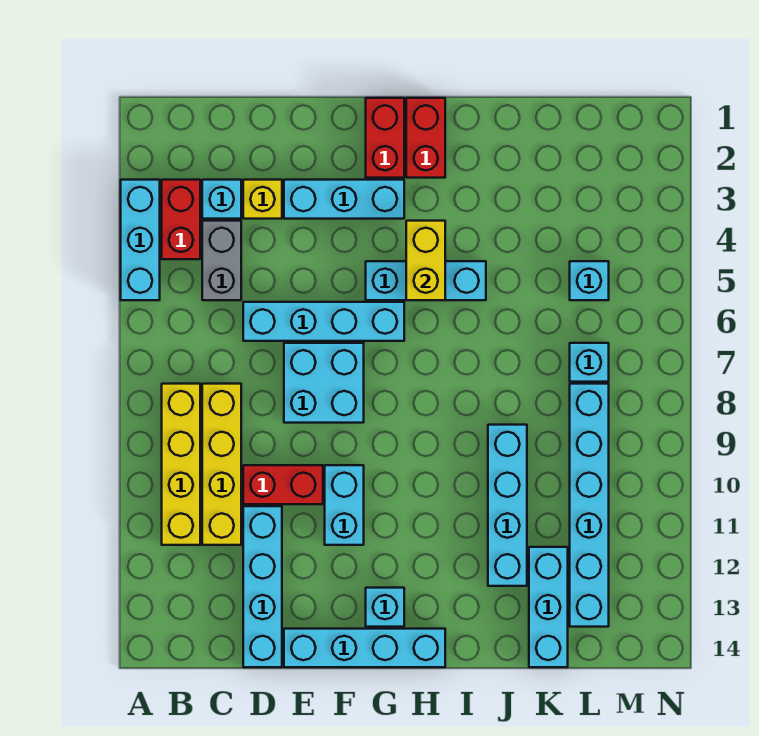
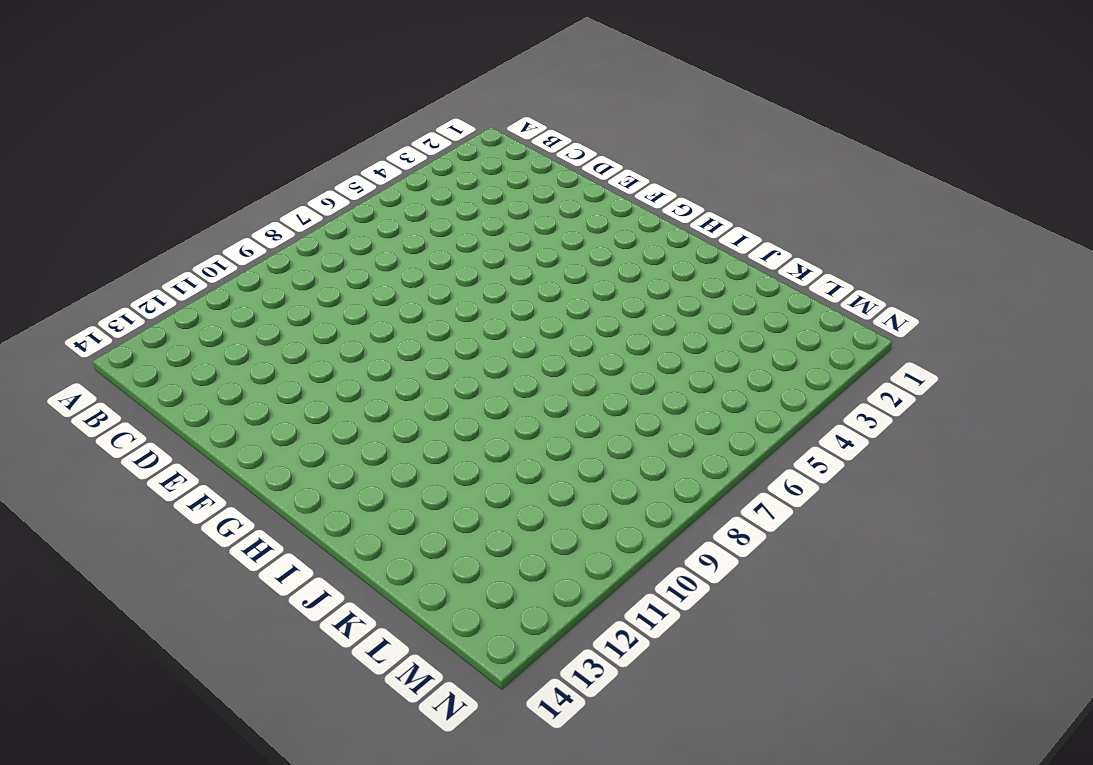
none -> cyan 1x3 brick [121,180,160,300]
none -> red 1x2 brick [162,180,200,259]
none -> yellow 1x4 brick [162,384,200,545]

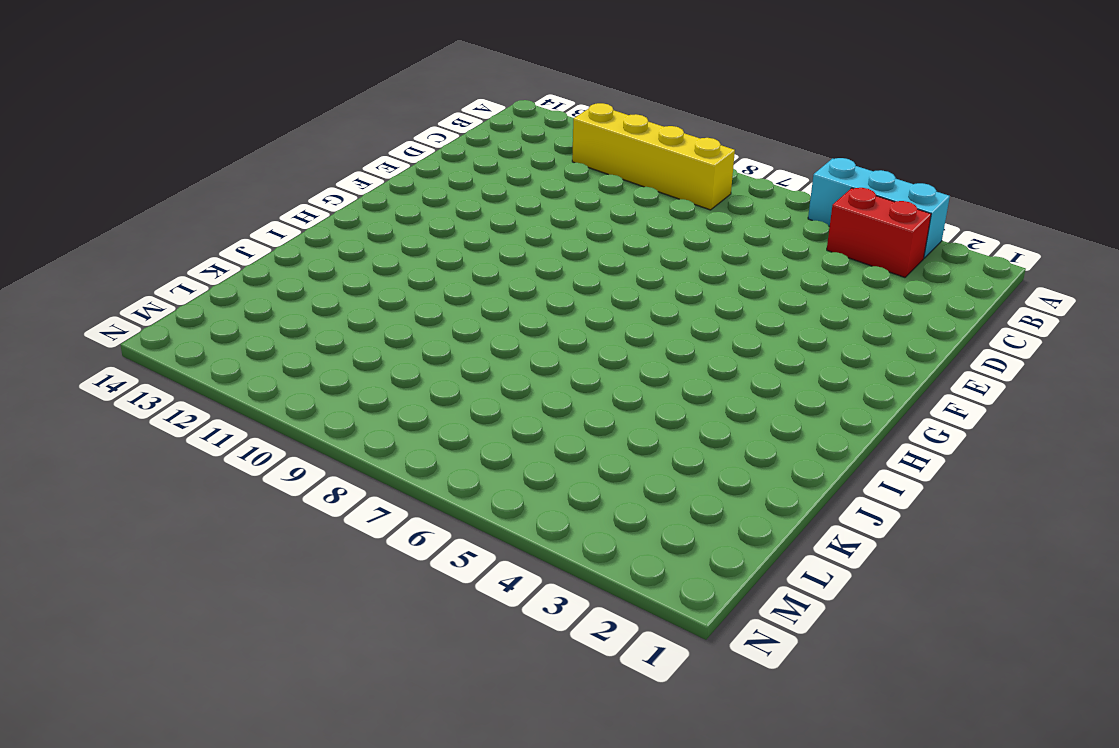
none -> cyan 1x1 brick [202,180,241,219]
none -> grey 1x2 brick [202,221,241,300]
none -> yellow 1x4 brick [202,384,241,545]

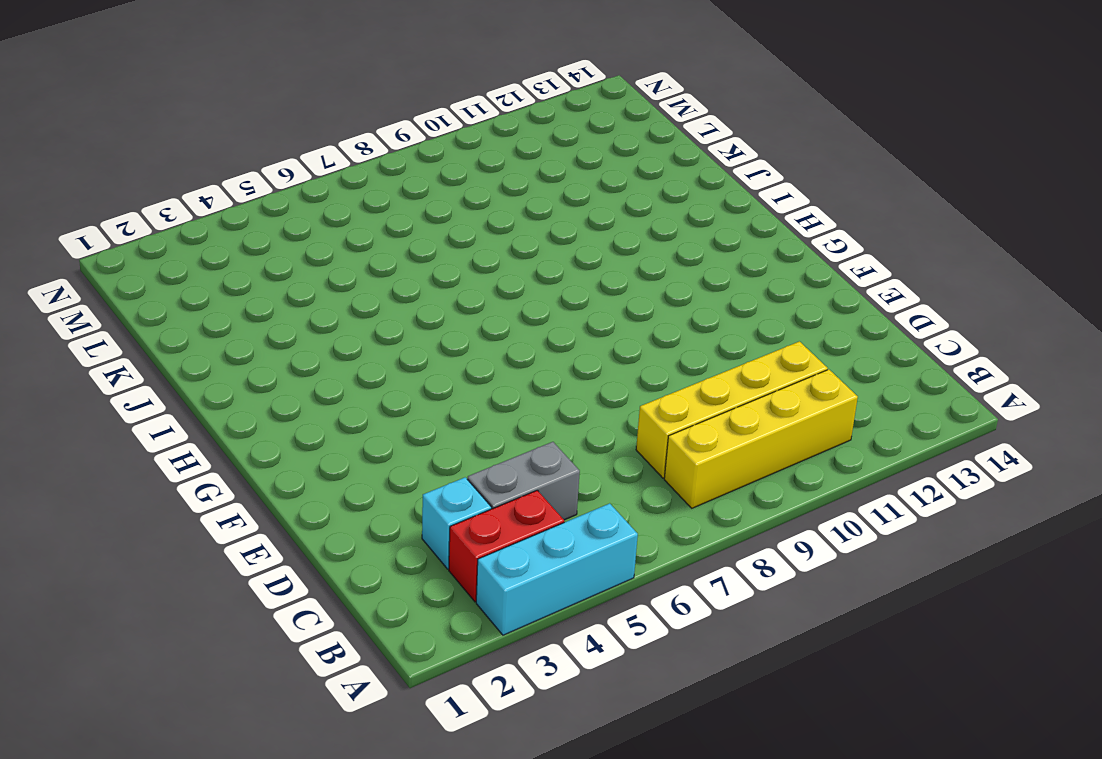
none -> yellow 1x1 brick [243,180,282,219]
none -> cyan 1x4 brick [243,302,404,341]
none -> red 1x2 brick [243,465,323,504]

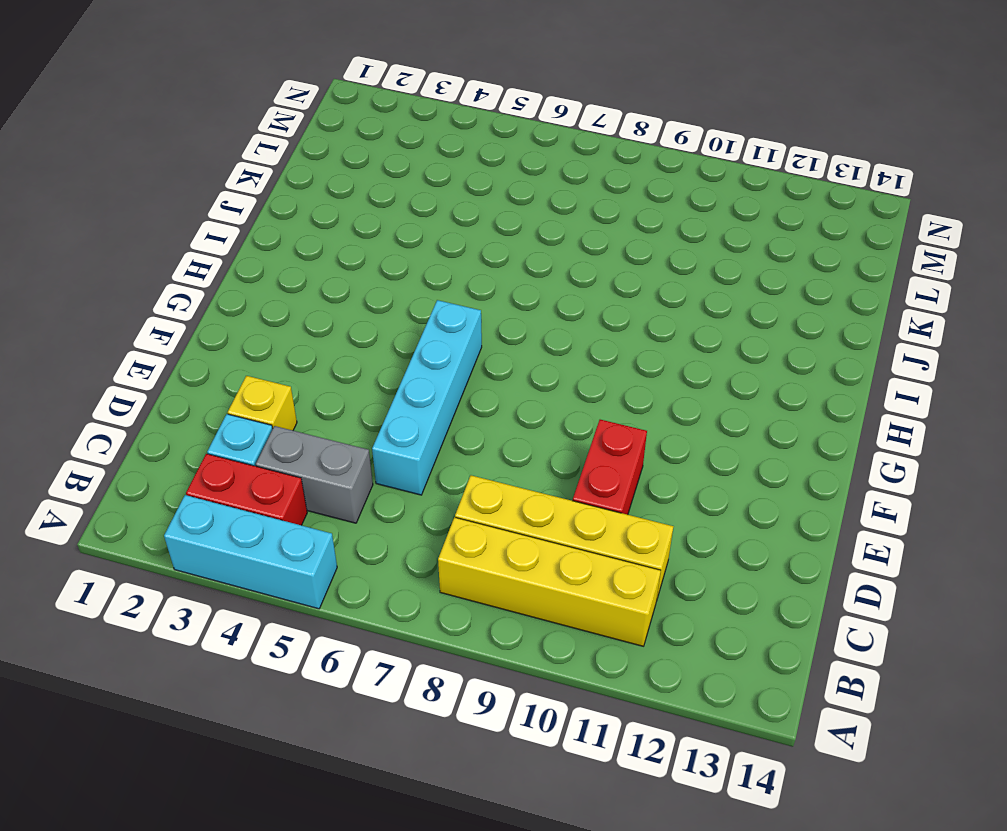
none -> cyan 1x4 brick [243,506,282,667]
none -> cyan 1x3 brick [284,180,404,219]
none -> cyan 2x2 brick [284,343,364,423]

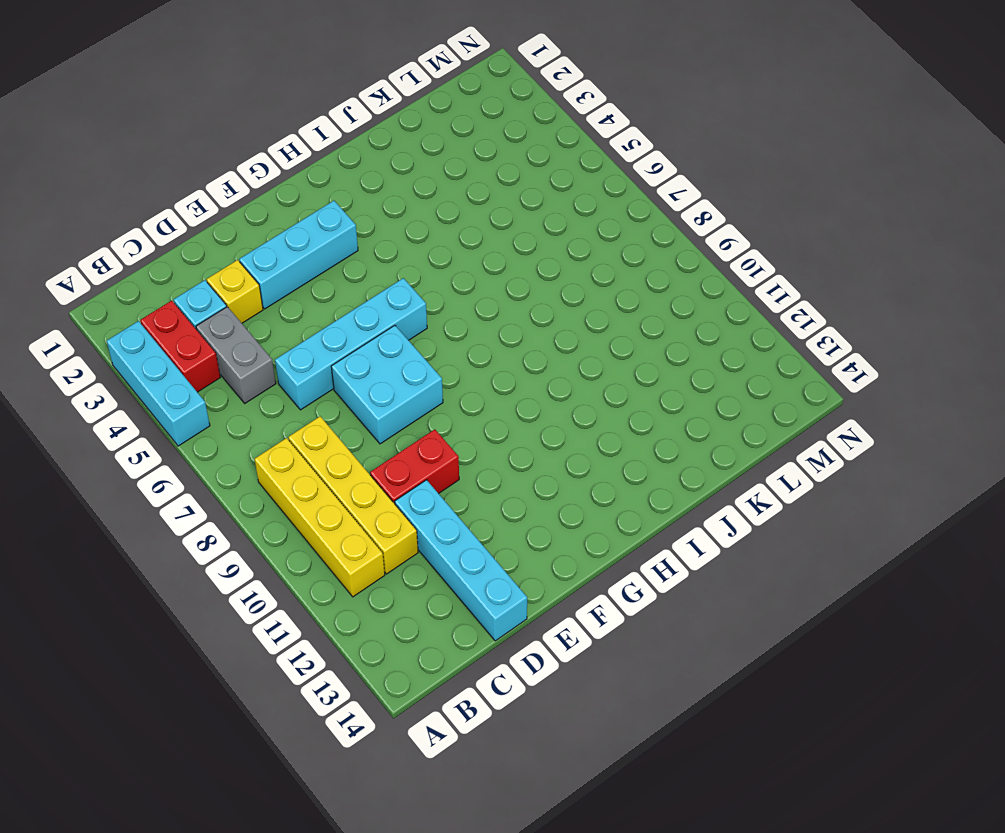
none -> cyan 1x4 brick [284,629,445,667]
none -> cyan 1x2 brick [325,465,364,545]
none -> red 1x2 brick [366,98,404,178]

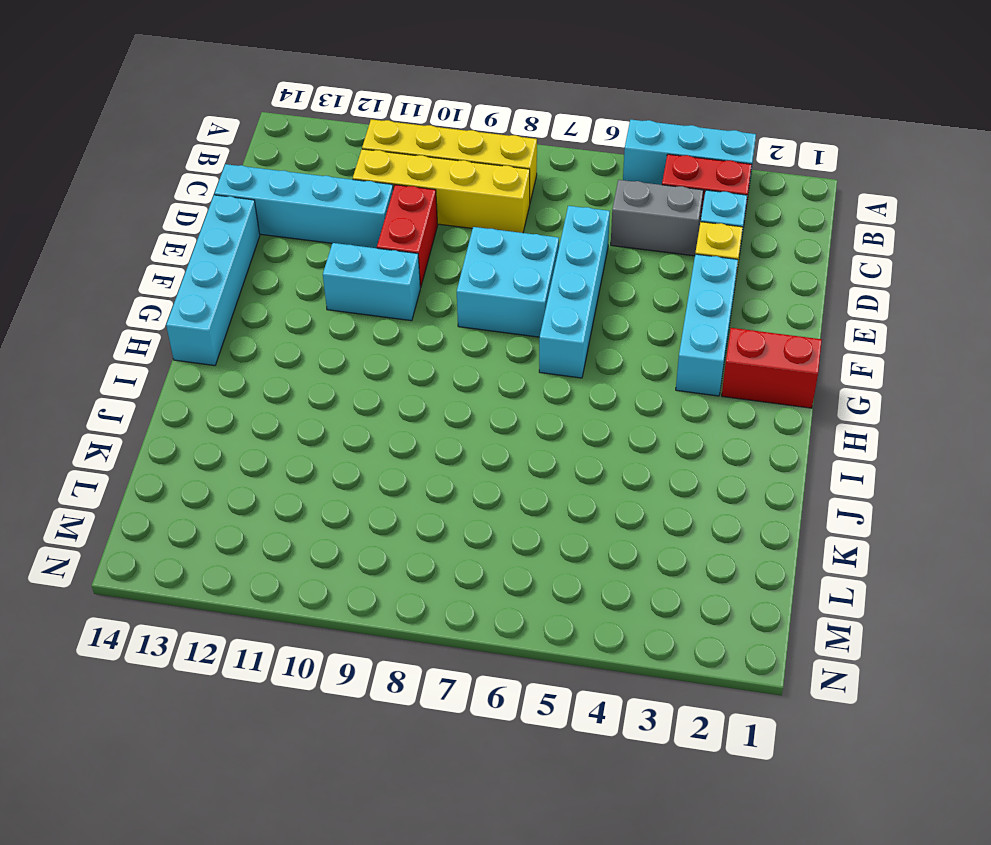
none -> cyan 1x3 brick [366,261,486,300]
none -> cyan 1x1 brick [366,588,404,627]
none -> red 1x2 brick [406,98,445,178]

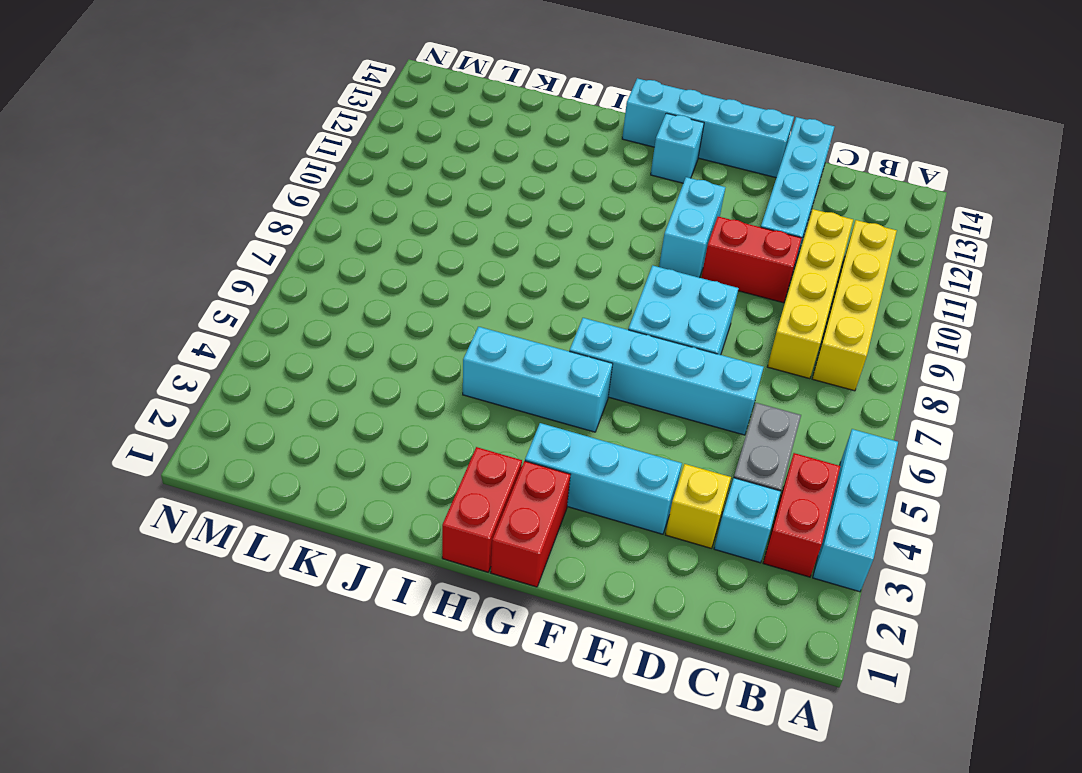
none -> cyan 1x4 brick [488,425,527,586]
none -> cyan 1x3 brick [529,547,568,667]
none -> cyan 1x1 brick [570,261,609,300]

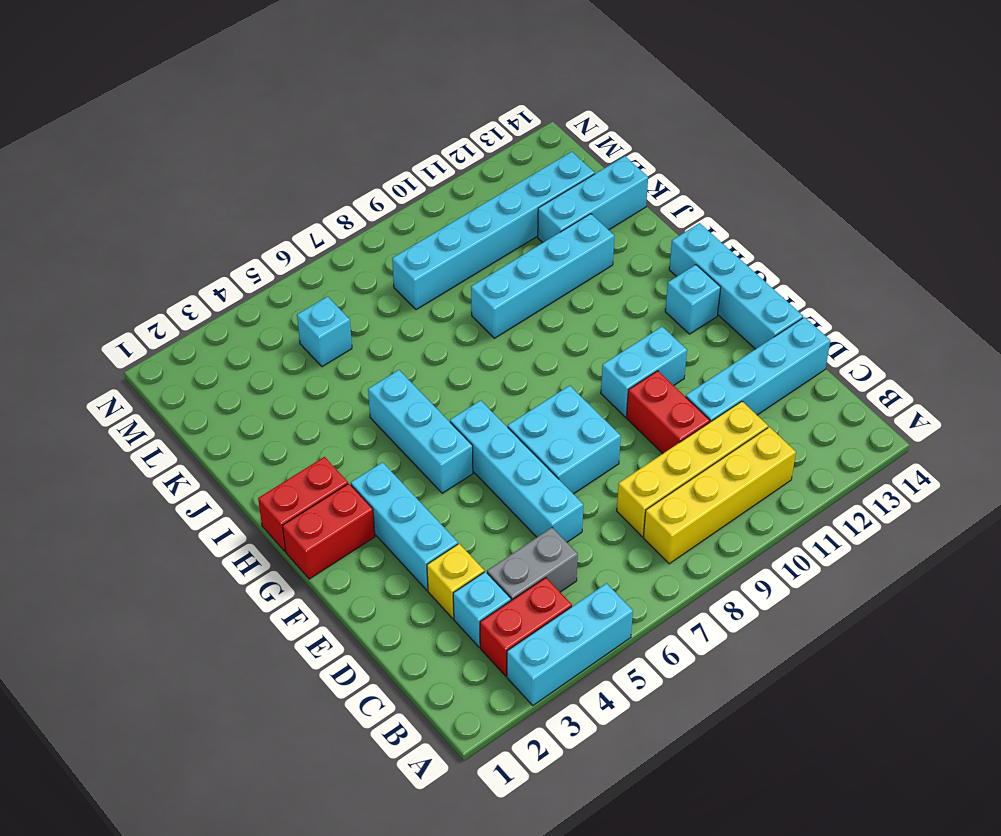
none -> cyan 1x1 brick [570,343,609,382]
none -> yellow 1x2 brick [406,221,445,300]

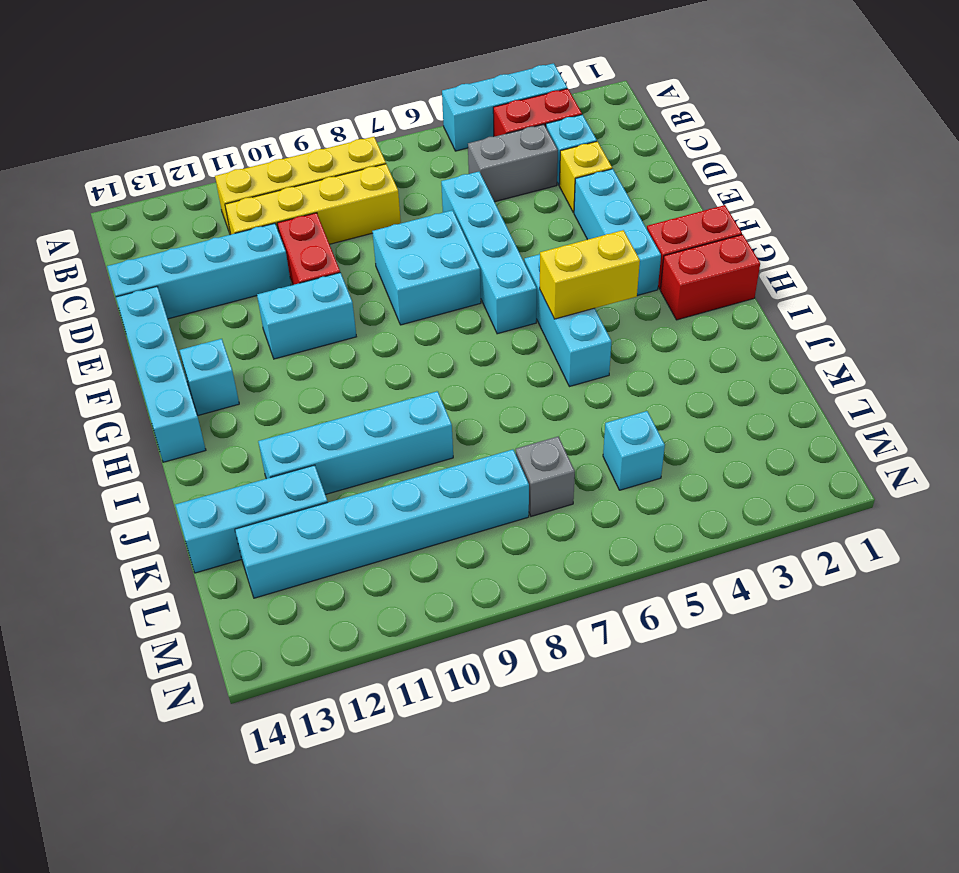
grey 1x1 brick [516,436,575,516] -> cyan 1x1 brick [570,343,609,382]

